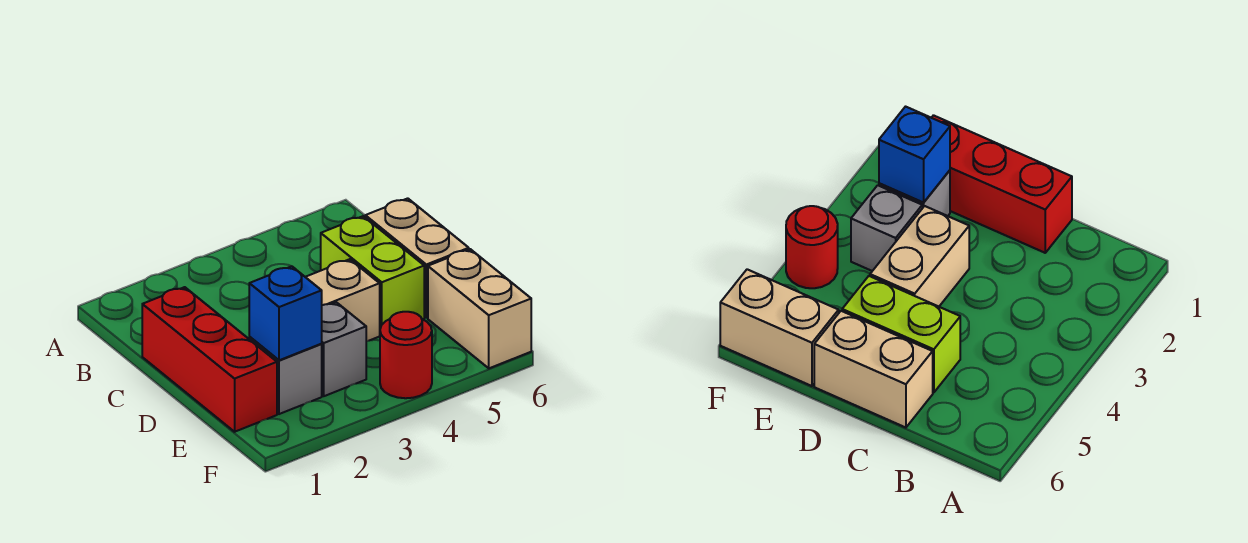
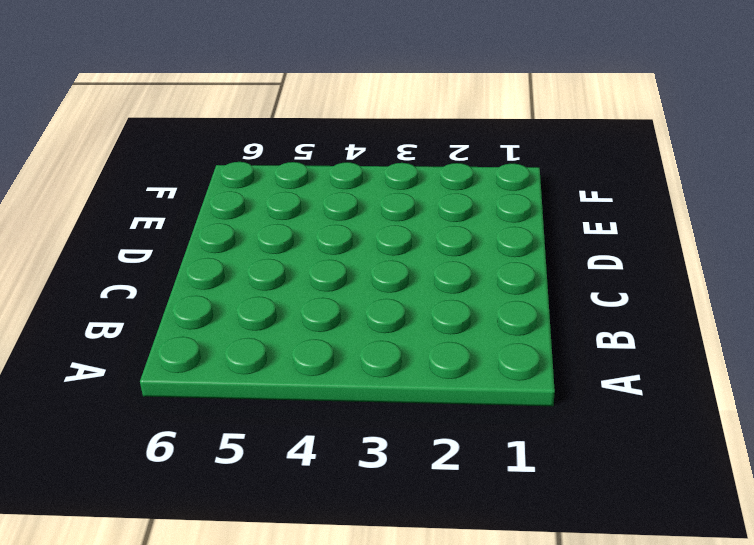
none -> red 1x3 brick [142,287,277,432]
none -> lime 1x2 brick [321,216,424,329]

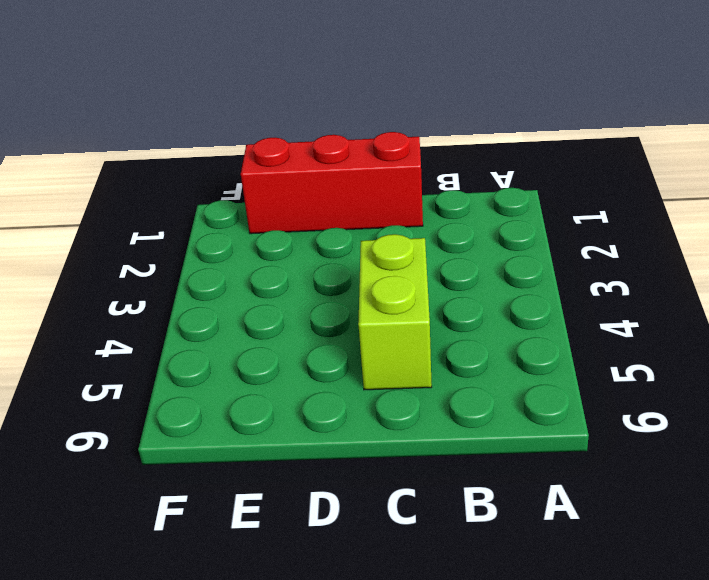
lime 1x2 brick [358,234,432,390] -> lime 1x2 brick turned to [321,216,424,329]
none -> tan 1x2 brick [365,198,469,318]
none -> tan 1x2 brick [306,259,380,341]

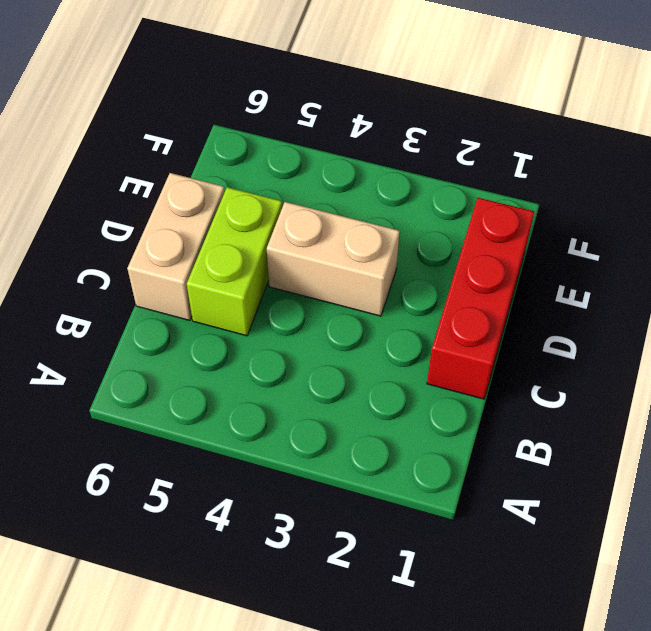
none -> grey 1x1 brick [249,337,322,414]
none -> grey 1x1 brick [322,302,366,396]

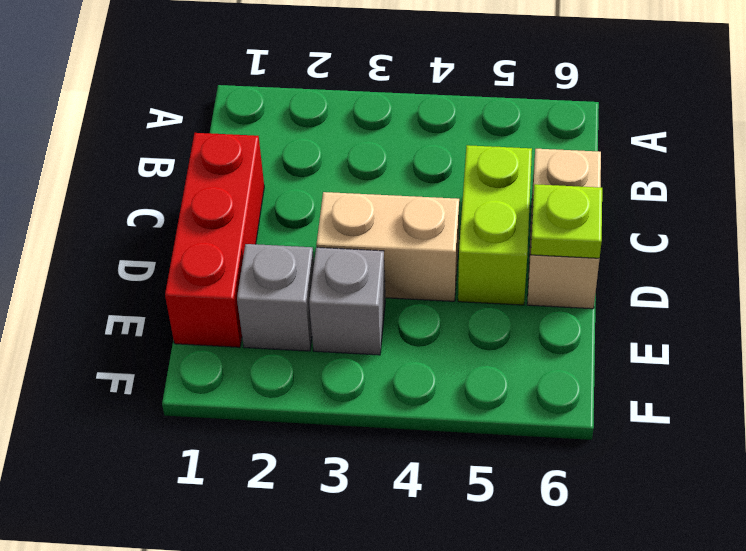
lime 1x1 plate [531,184,602,258] -> none
none -> tan 1x2 brick [428,249,531,368]
none -> red 1x1 round brick [380,312,432,398]

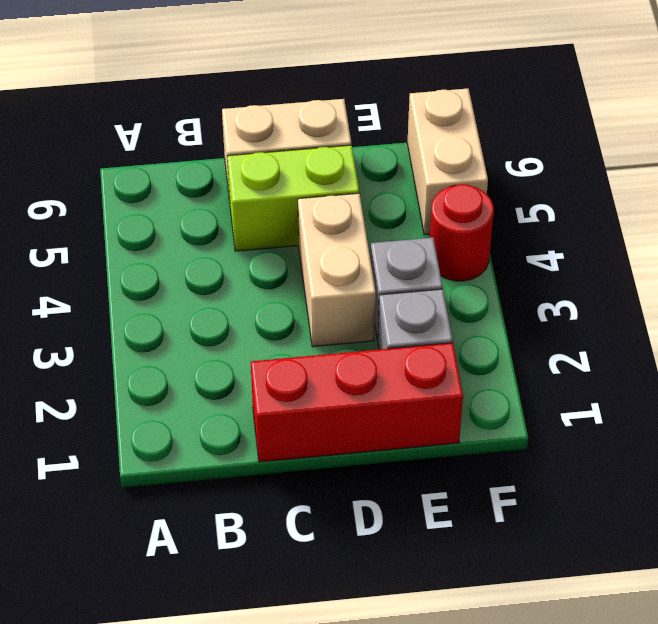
tan 1x2 brick [407,89,488,235] -> tan 1x2 brick turned to [428,249,531,368]
none -> blue 1x1 brick [249,266,322,360]

